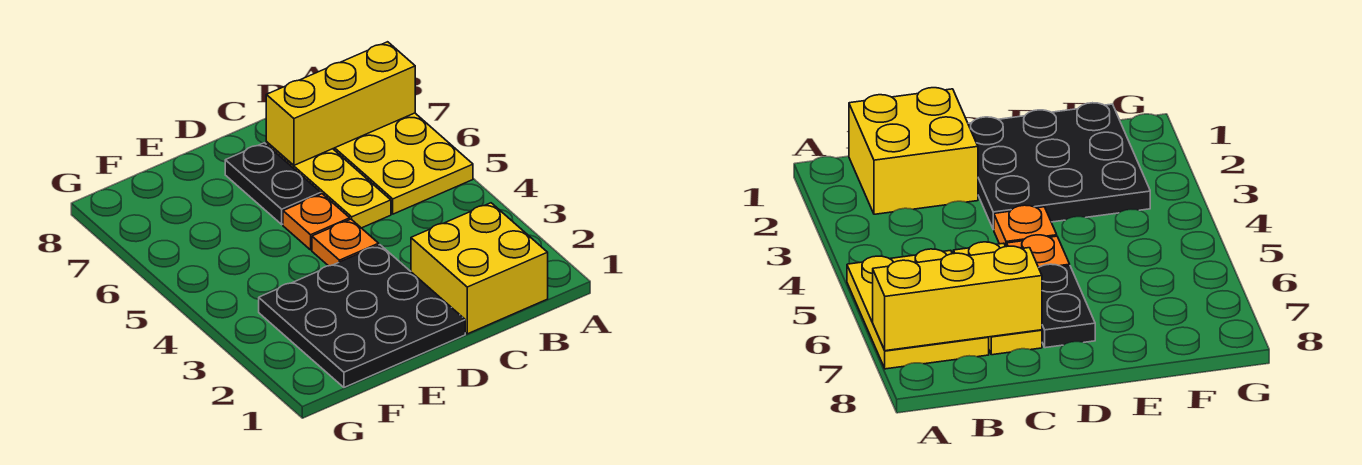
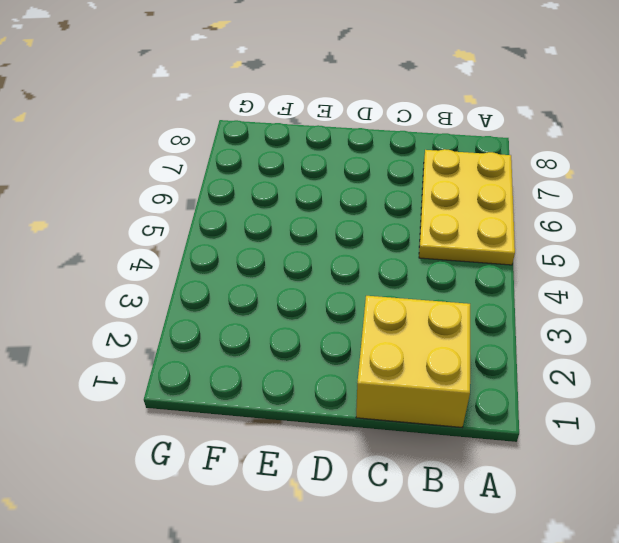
none -> yellow 1x3 plate [266,142,391,228]
none -> black 3x3 plate [259,245,465,387]

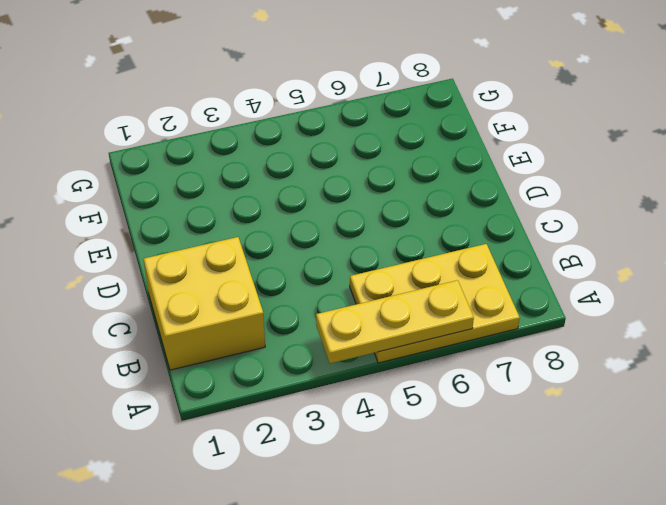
yellow 1x3 plate [316,280,474,363] -> yellow 1x3 plate moved to [266,142,391,228]
none -> black 3x3 plate [259,245,465,387]
none -> orange 1x1 plate [312,219,379,266]

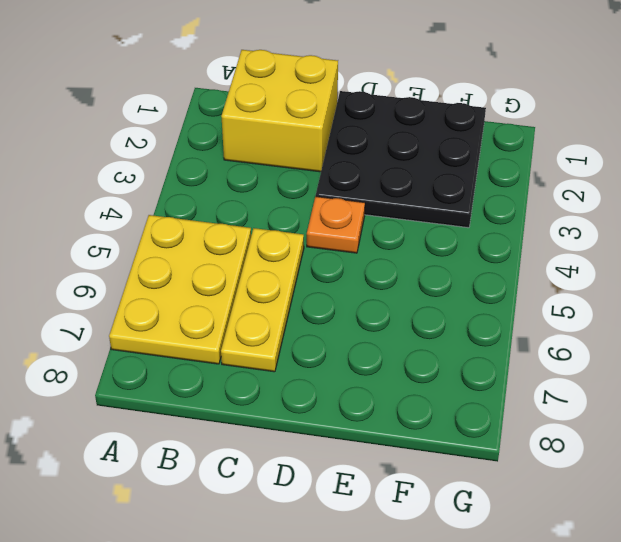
none -> orange 1x1 plate [283,194,350,250]
none -> black 1x2 plate [225,143,321,224]

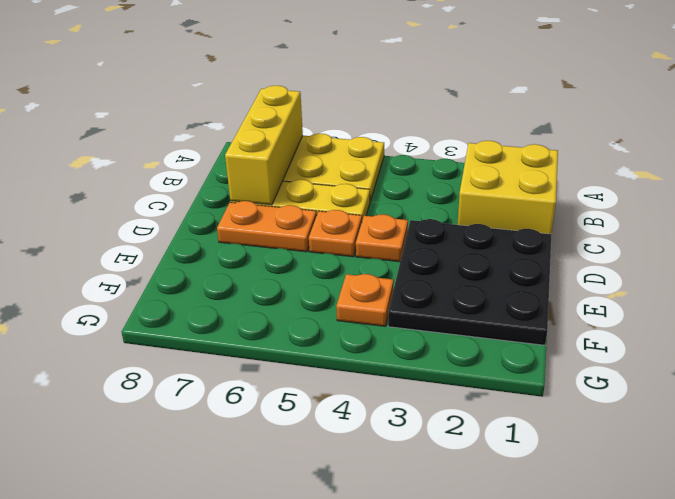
orange 1x2 plate [217,201,317,252] -> black 1x2 plate [225,143,321,224]
orange 1x1 plate [336,274,394,326] -> none

